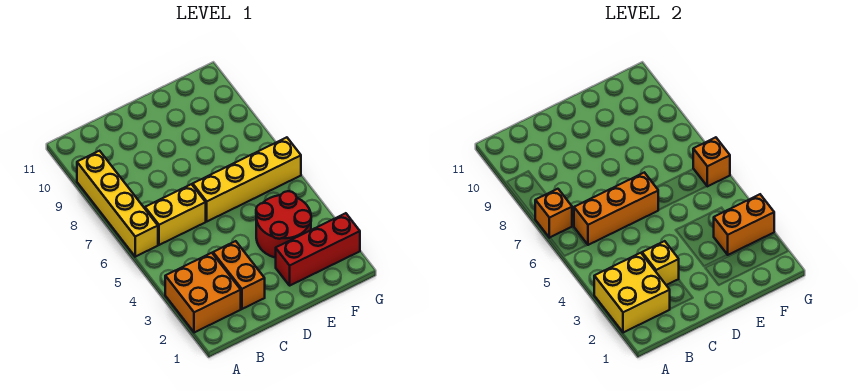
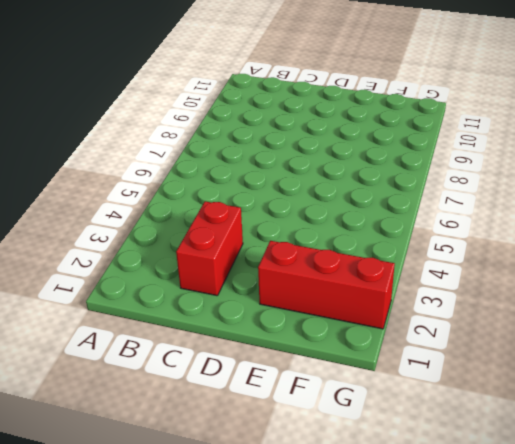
red 1x2 brick [176,201,243,296] -> orange 1x2 brick [213,241,265,309]
none -> orange 2x2 brick [165,253,241,333]
none -> yellow 1x4 brick [77,151,158,257]
none -> yellow 1x2 brick [145,184,206,245]

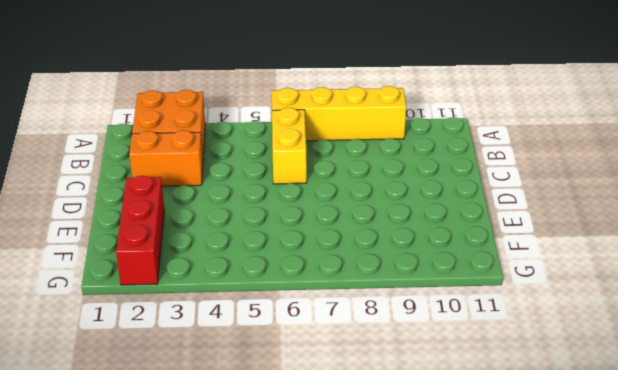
none -> yellow 1x4 brick [193,137,301,221]
none -> red 2x2 round brick [256,191,311,258]
none -> yellow 2x2 brick [594,253,670,333]

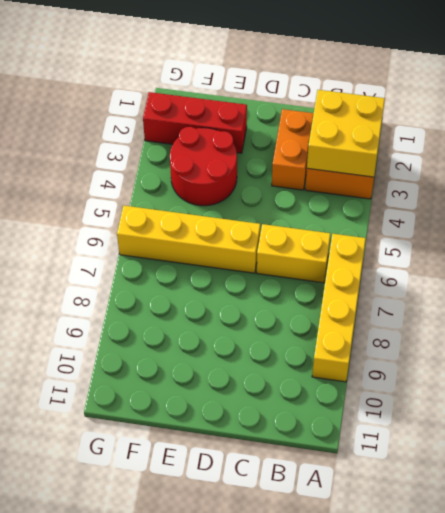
none -> orange 1x1 brick [535,189,572,238]
none -> orange 1x3 brick [574,172,658,245]
none -> yellow 1x1 brick [642,241,679,285]

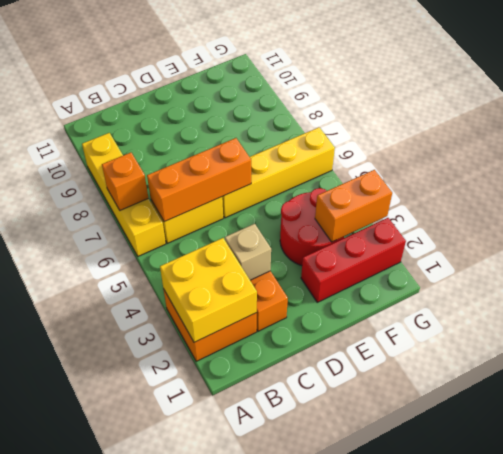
tan 1x1 brick [225,224,271,280] -> yellow 1x1 brick [642,241,679,285]
none -> orange 1x1 brick [693,137,730,186]

